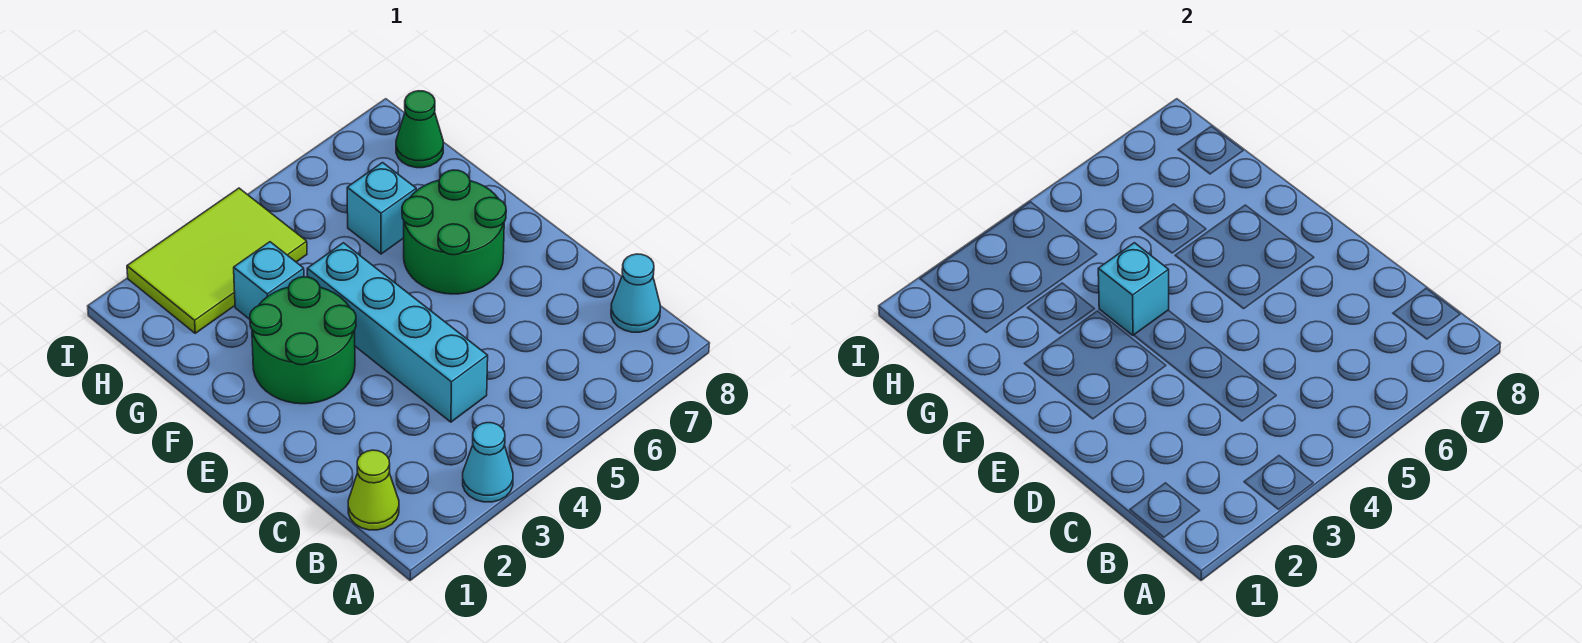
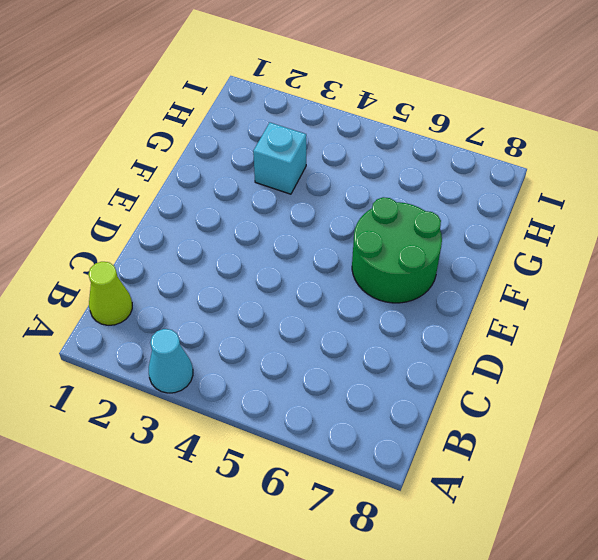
none -> cyan 1x1 cone [611,254,660,332]
none -> cyan 1x4 brick [307,243,488,422]

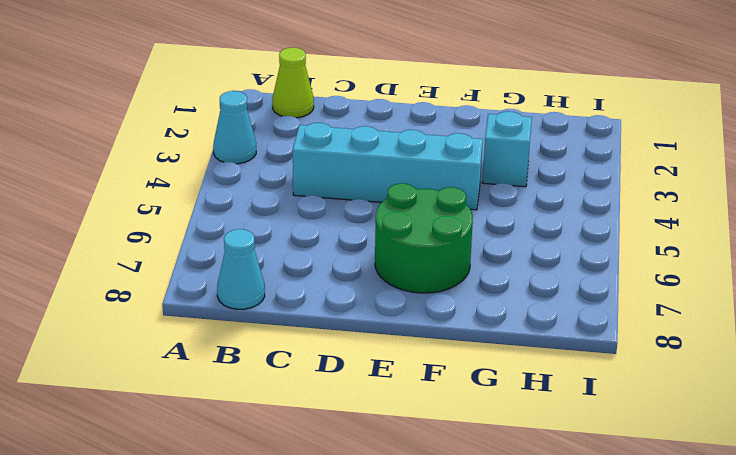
none -> green 2x2 round brick [250,277,356,404]
none -> cyan 1x1 brick [347,163,416,254]

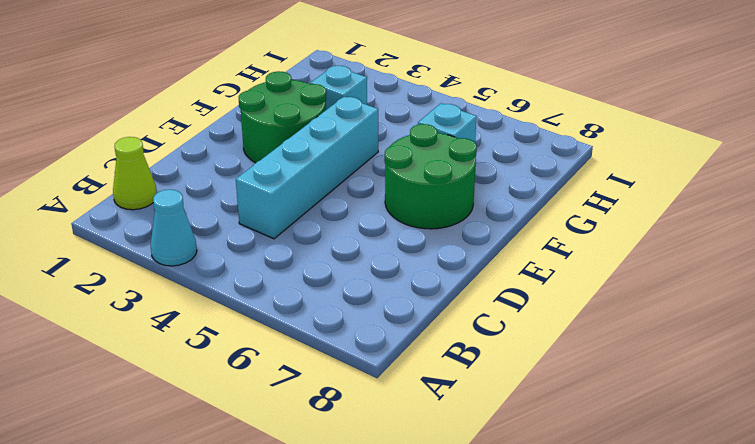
none -> cyan 1x1 cone [611,254,660,332]
none -> lime 2x3 tile [127,188,307,333]

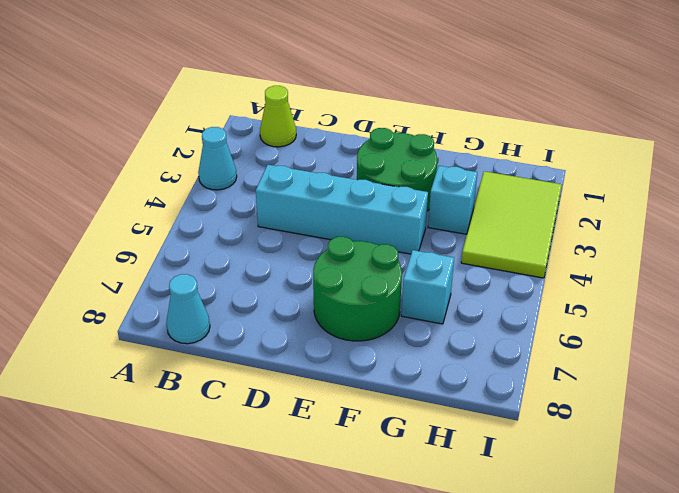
none -> green 1x1 cone [396,91,443,168]
none -> cyan 1x1 brick [1098,243,1169,336]

